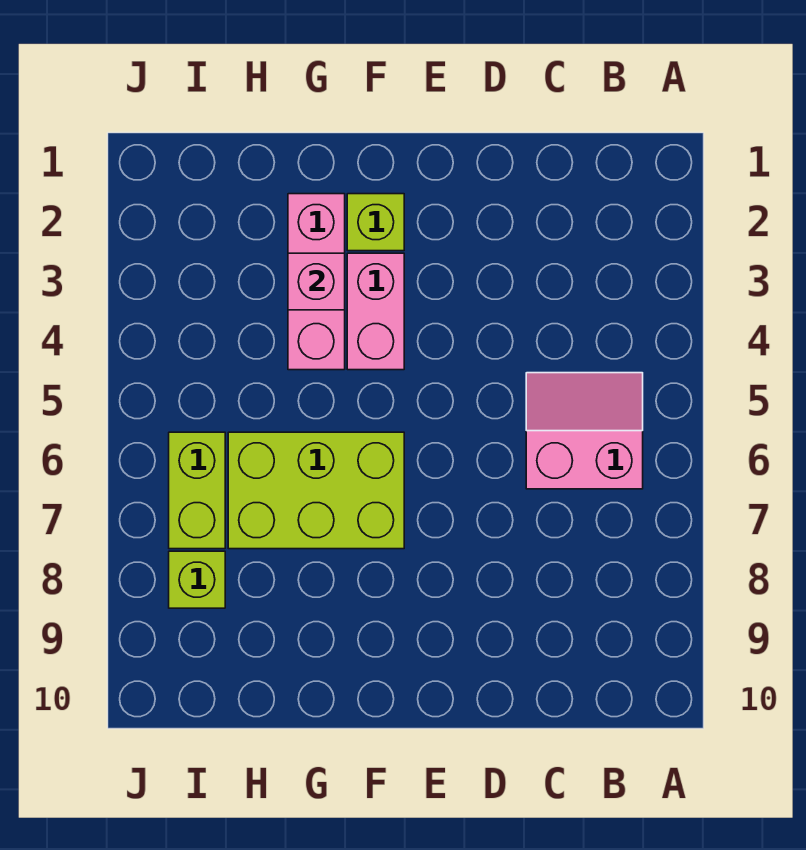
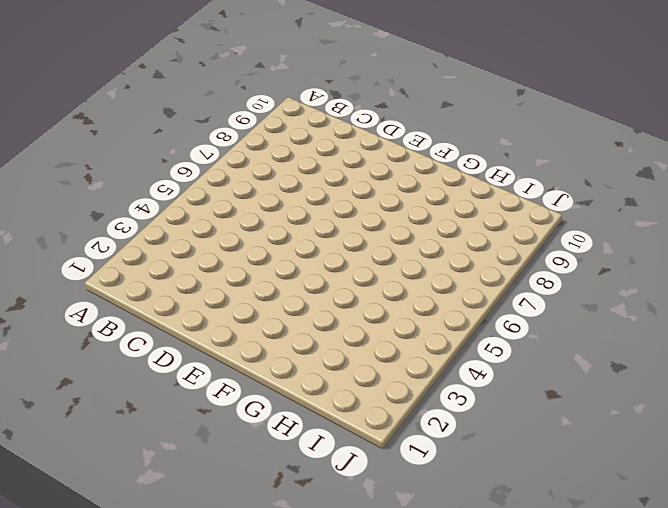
none -> pink 2x2 slope [526,373,643,489]
none -> lime 1x1 brick [347,194,404,251]

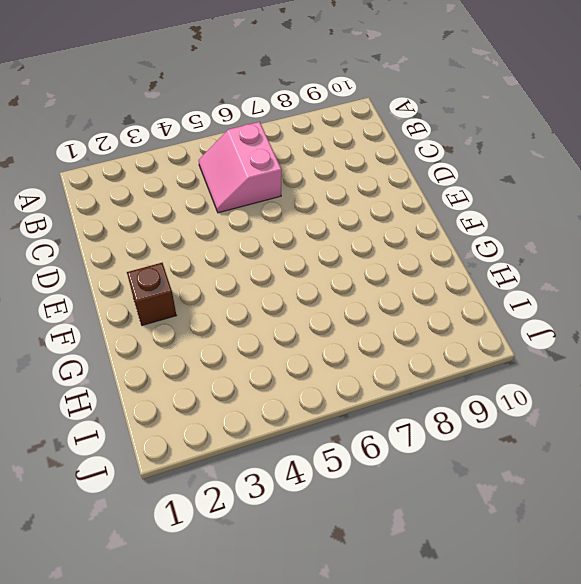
brown 1x1 brick [127,263,176,325] -> lime 1x1 brick [347,194,404,251]
none -> pink 1x2 brick [347,253,404,370]
none -> lime 2x3 brick [228,432,404,549]

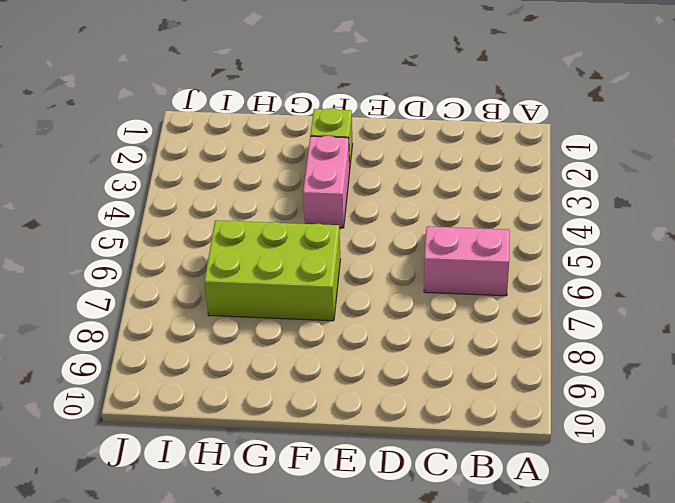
none -> pink 1x3 brick [288,194,345,370]
none -> lime 1x2 brick [169,432,225,549]

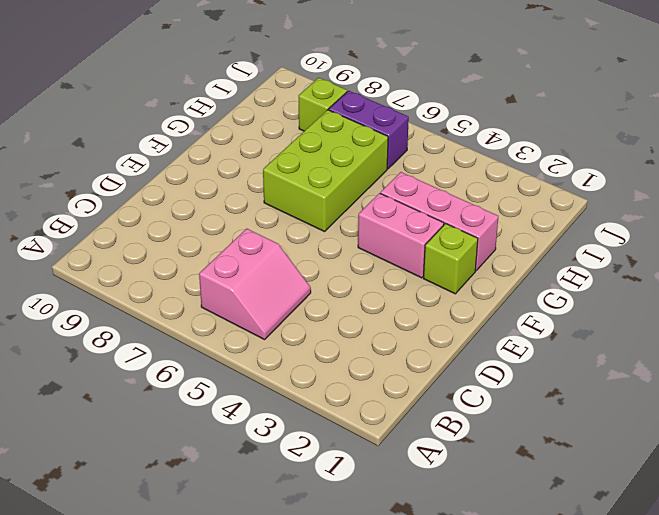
purple 1x2 brick [329,91,409,169] -> lime 1x2 brick [169,432,225,549]
none -> pink 1x1 brick [288,253,345,310]

